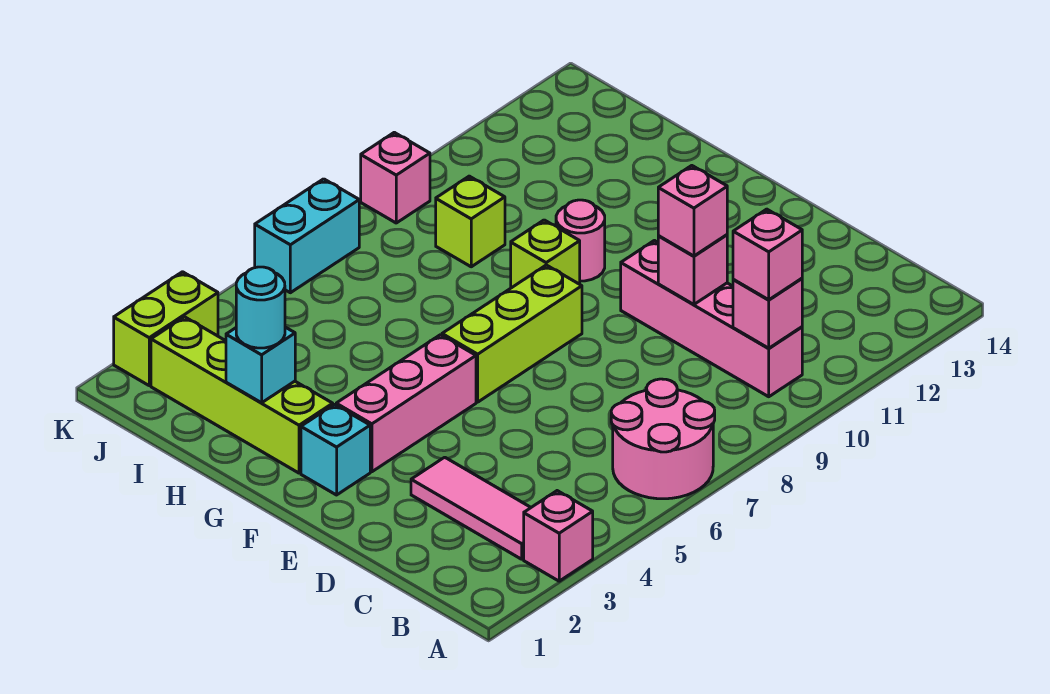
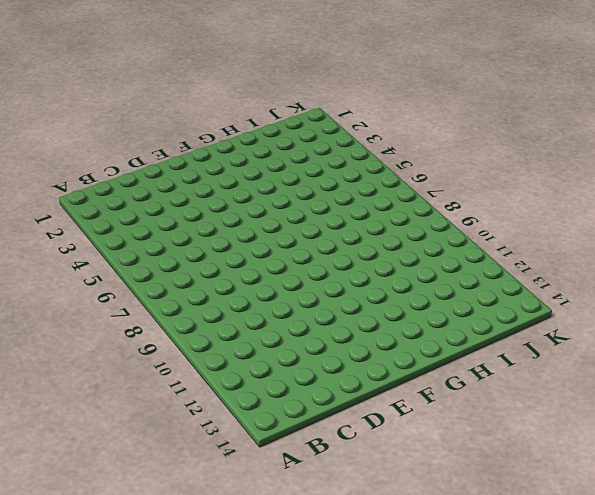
none -> pink 1x1 brick [524,491,593,581]
none -> pink 2x2 round brick [611,379,715,499]
none -> pink 1x3 tile [411,457,531,559]

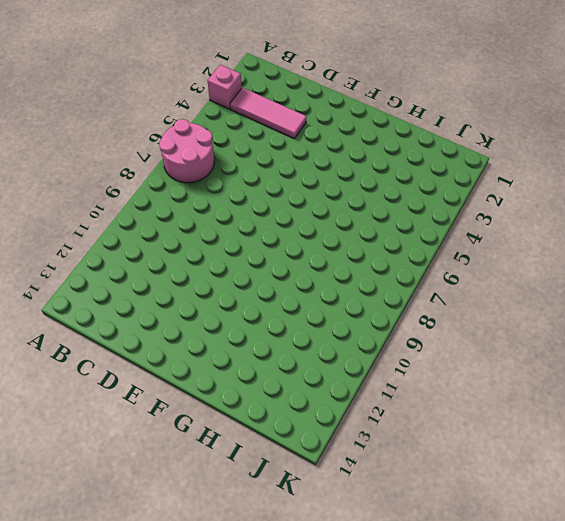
none -> pink 1x4 brick [621,241,802,397]
none -> cyan 1x1 brick [301,404,370,495]
none -> pink 1x3 brick [336,335,476,472]

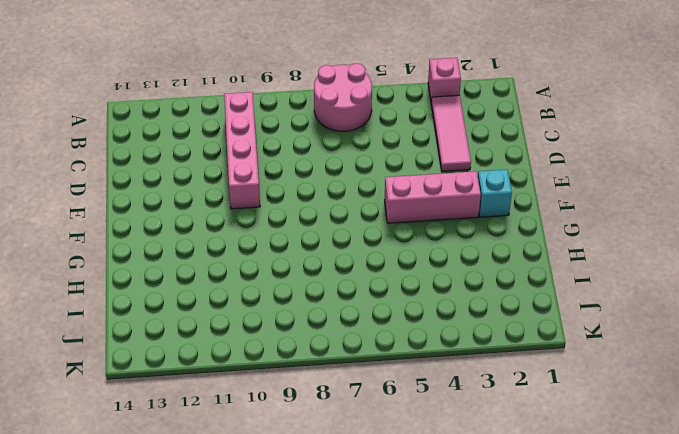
none -> lime 1x3 brick [442,265,582,402]
none -> lime 1x4 brick [151,317,333,473]
none -> lime 1x1 brick [511,220,580,288]

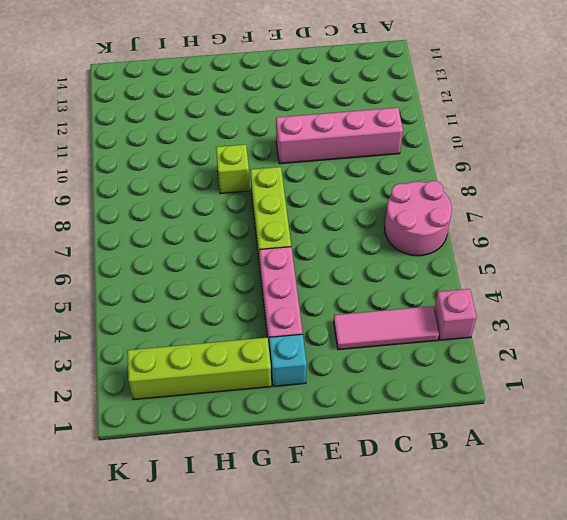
none -> pink 1x1 round brick [556,200,605,281]
none -> lime 1x1 brick [436,176,505,267]
none -> lime 1x2 brick [114,272,218,385]

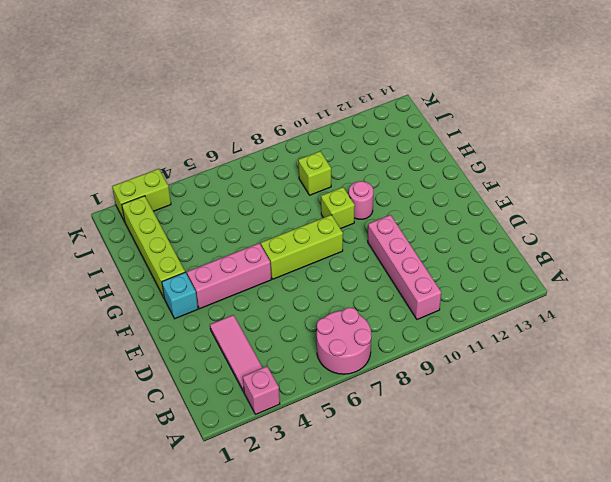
none -> cyan 1x2 brick [255,179,359,293]
none -> pink 1x1 brick [361,132,430,223]
none -> pink 1x1 brick [733,278,802,348]

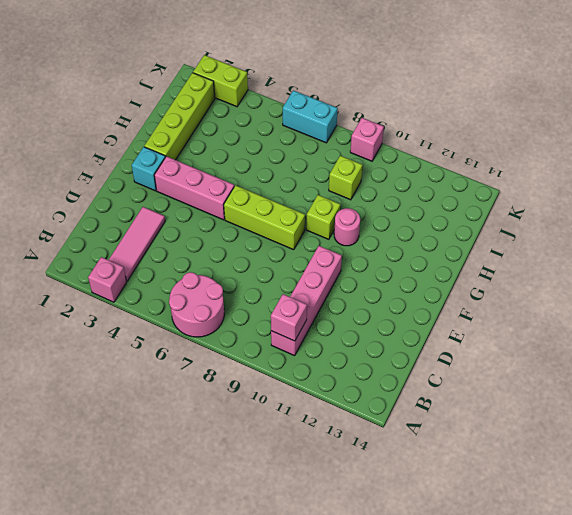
none -> pink 1x1 brick [658,235,727,304]
none -> cyan 1x1 brick [226,327,295,403]
none -> pink 1x1 brick [733,209,802,300]

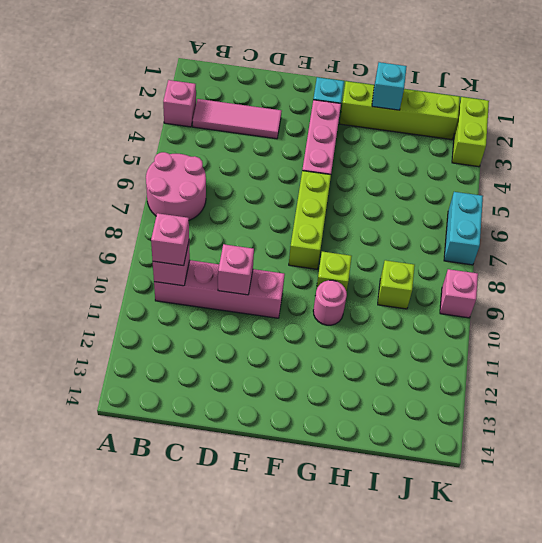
none -> pink 1x1 brick [658,166,727,256]
none -> cyan 1x1 round brick [236,267,285,348]

